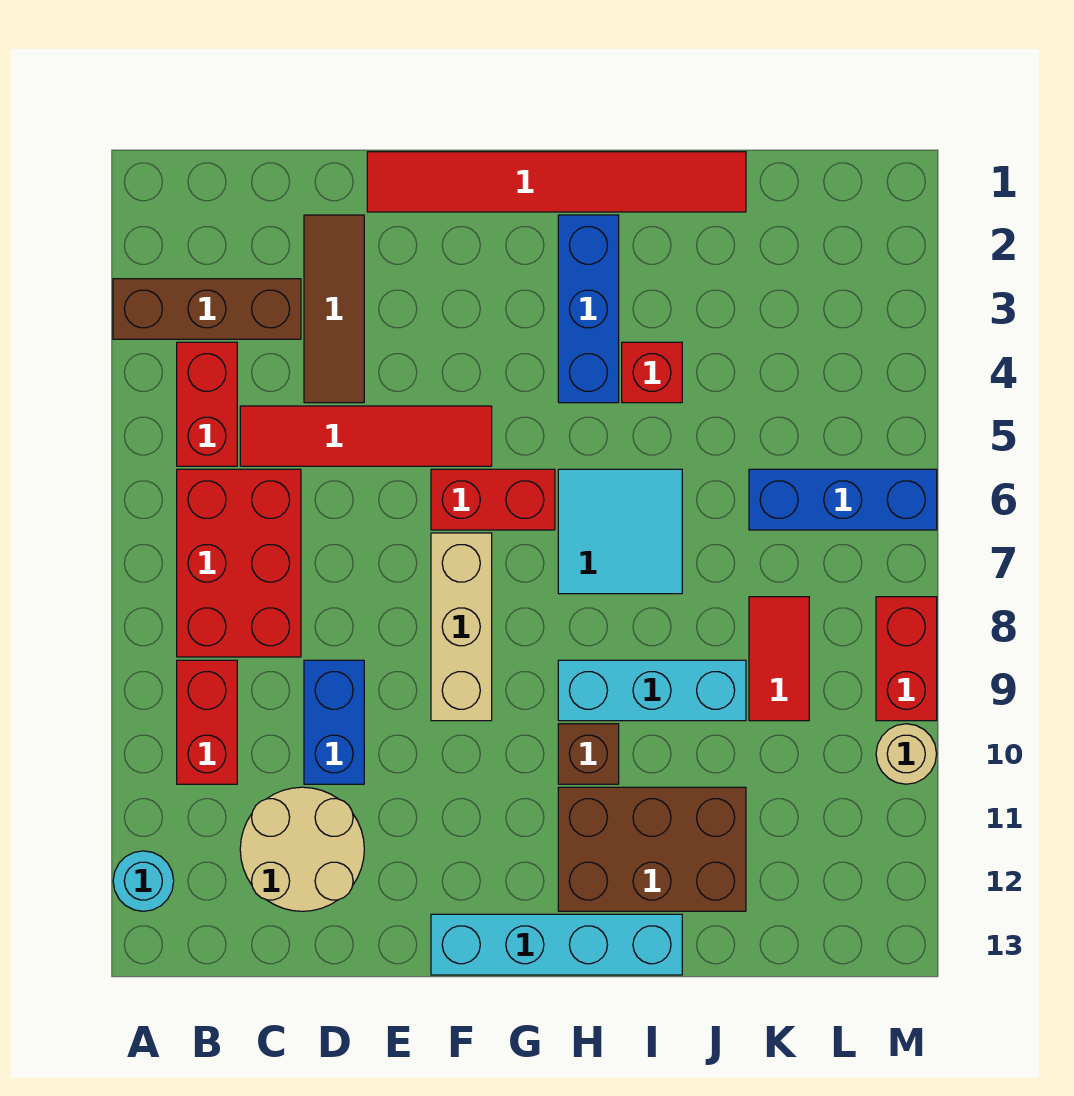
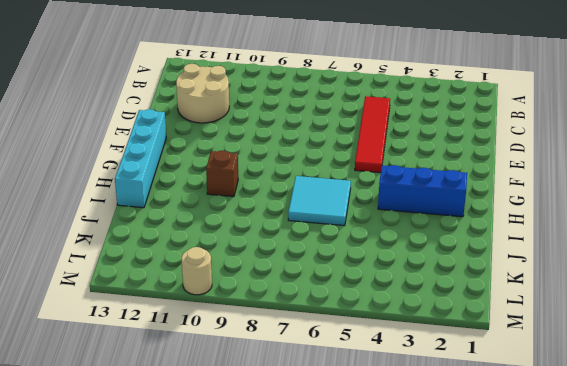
none -> brown 1x3 brick [113,279,301,339]
none -> cyan 1x1 round brick [113,851,174,911]
none -> red 1x2 brick [177,342,237,466]

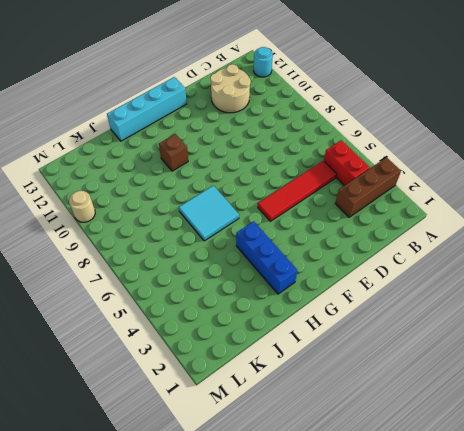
none -> red 2x3 brick [177,469,301,657]
none -> red 1x2 brick [177,660,237,784]
none -> brown 1x3 tile [304,215,364,403]

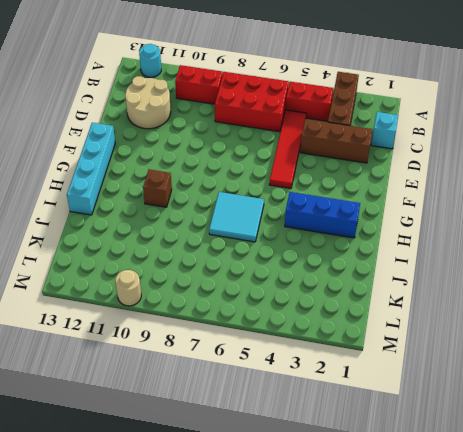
cyan 1x1 brick [371,112,398,149] -> none
brown 1x3 brick [300,119,373,163] -> brown 1x3 tile [304,215,364,403]
none -> blue 1x2 brick [304,660,364,784]
none -> red 1x6 tile [367,152,746,212]
none -> red 1x2 brick [431,469,555,530]

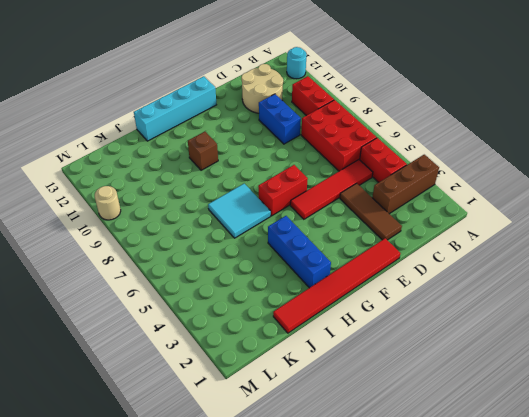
none -> tan 1x3 brick [431,533,492,721]
none -> cyan 1x3 brick [558,660,746,721]
none -> brown 2x3 brick [558,787,746,911]

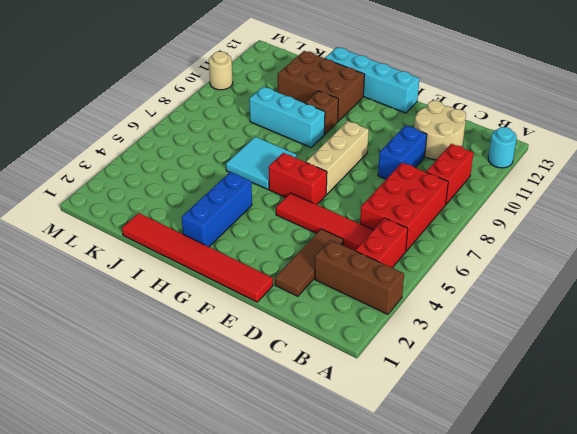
none -> red 1x1 brick [622,342,682,403]
none -> blue 1x3 brick [749,469,937,530]
none -> red 1x2 tile [749,597,809,721]

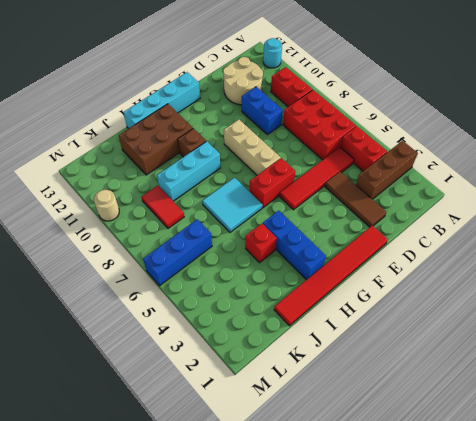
none -> red 1x2 brick [876,597,937,721]

